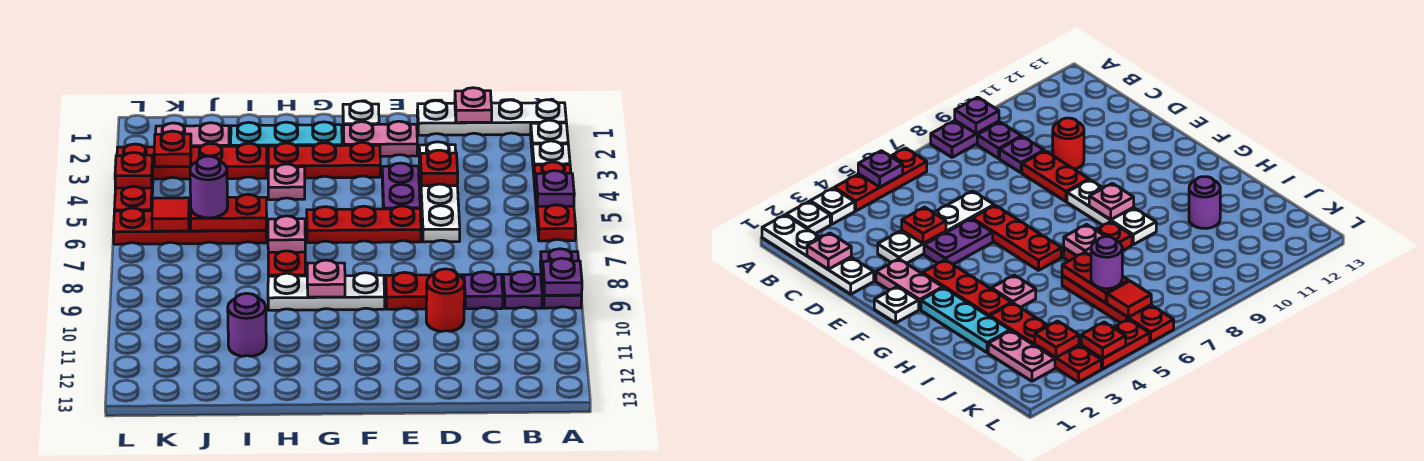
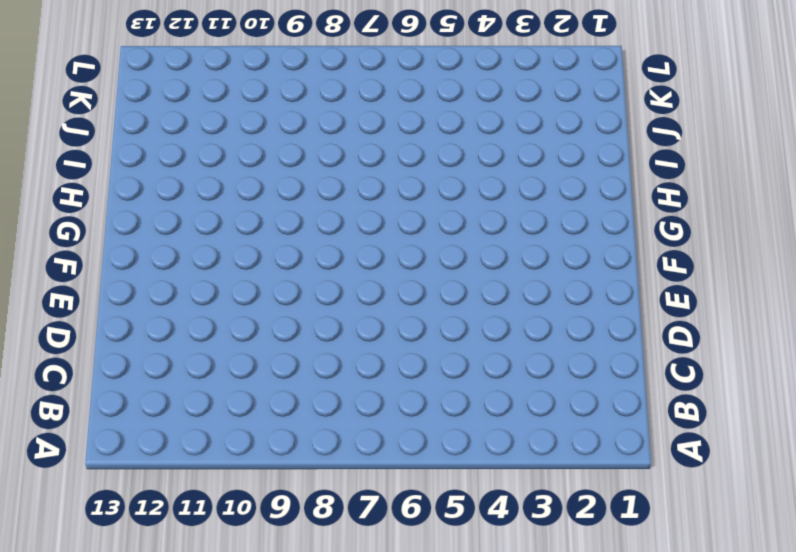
none -> white 1x4 plate [417,100,566,135]
none -> white 1x1 plate [531,120,568,148]
none -> white 1x1 plate [532,141,570,173]
none -> red 1x3 plate [534,162,576,241]

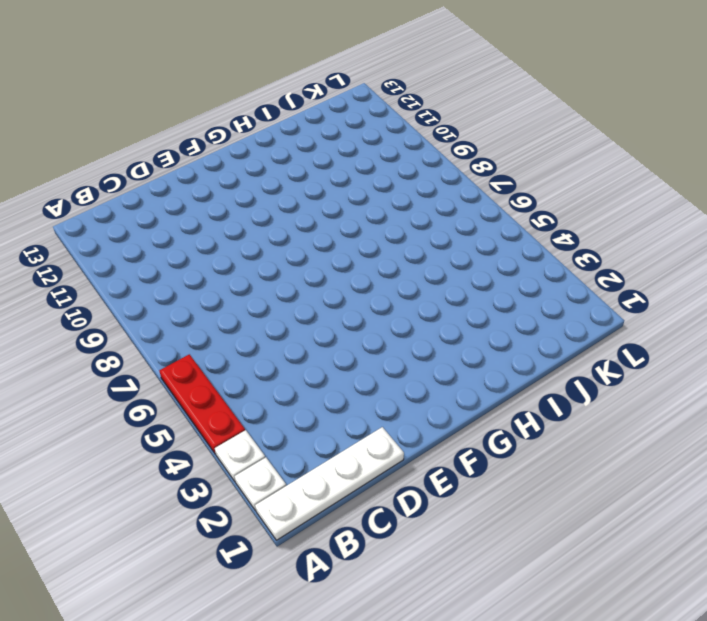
none -> purple 1x2 plate [540,249,582,308]
none -> purple 1x1 plate [503,272,542,308]
none -> purple 1x1 plate [464,272,503,309]
none -> white 1x4 plate [419,142,460,242]

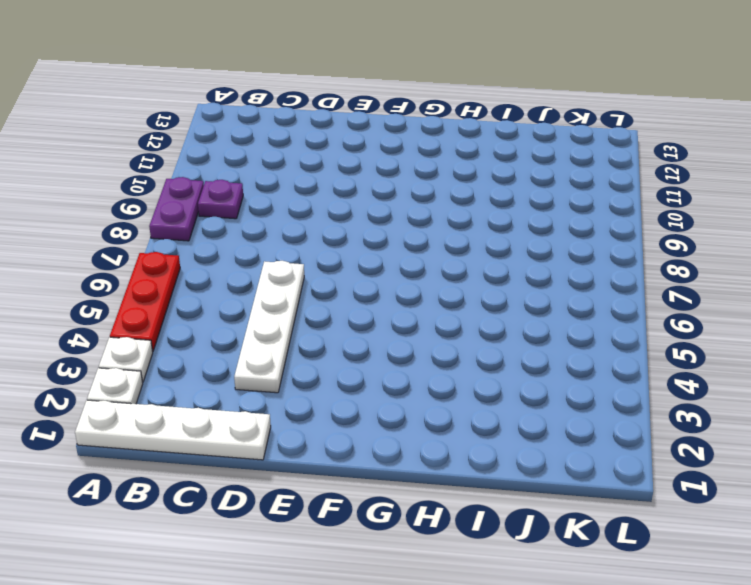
none -> purple 1x1 plate [464,272,503,309]
none -> red 1x2 plate [386,272,462,309]
none -> red 1x1 round brick [426,269,464,332]
none -> pink 1x2 plate [343,121,417,156]

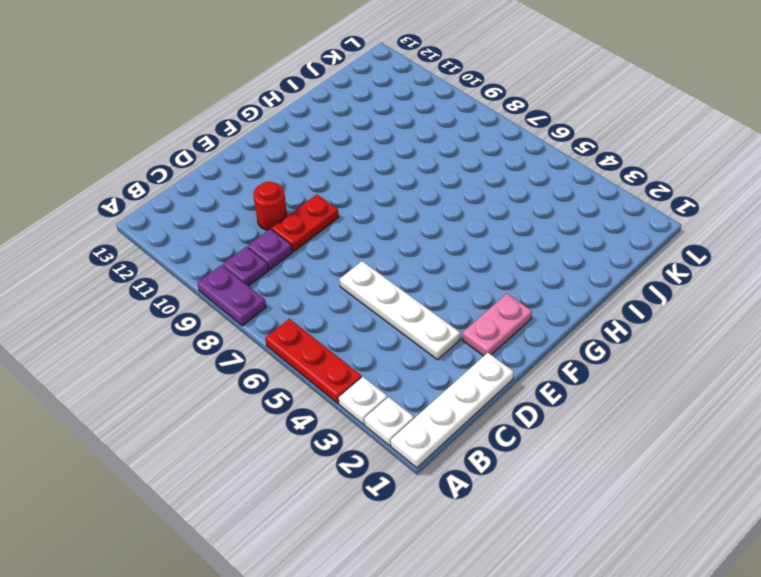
none -> purple 1x2 plate [382,163,420,209]
none -> red 1x3 plate [307,206,421,243]
none -> white 1x1 plate [343,101,379,125]
none -> red 1x3 plate [268,142,380,178]

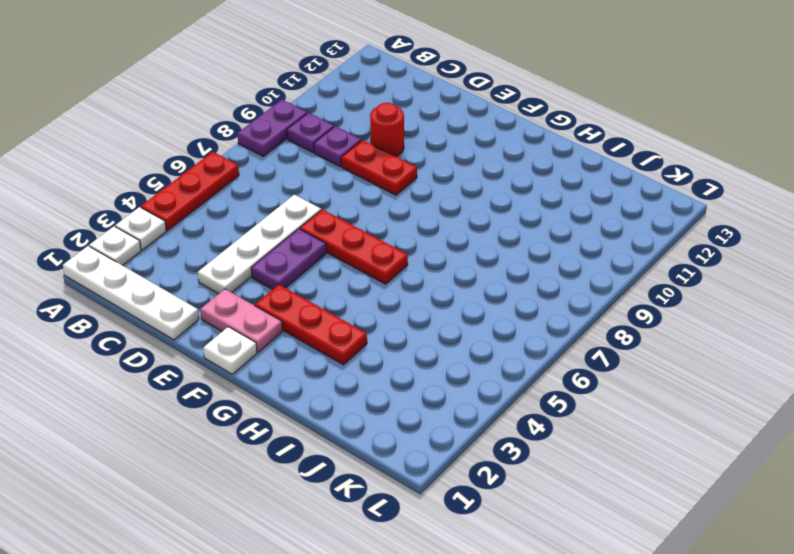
none -> white 1x3 plate [268,273,385,310]
none -> cyan 1x3 plate [231,122,342,157]
none -> pink 1x1 plate [268,164,305,200]
none -> red 1x2 plate [268,251,305,276]

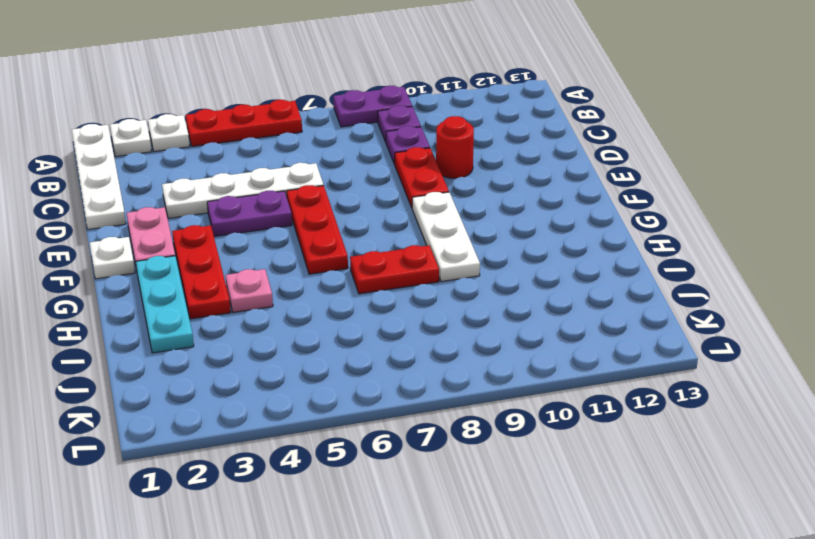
none -> red 1x4 plate [117,143,267,179]
none -> red 1x4 plate [113,208,267,244]
none -> purple 1x1 round brick [228,293,266,356]
none -> pink 1x2 plate [156,123,229,147]

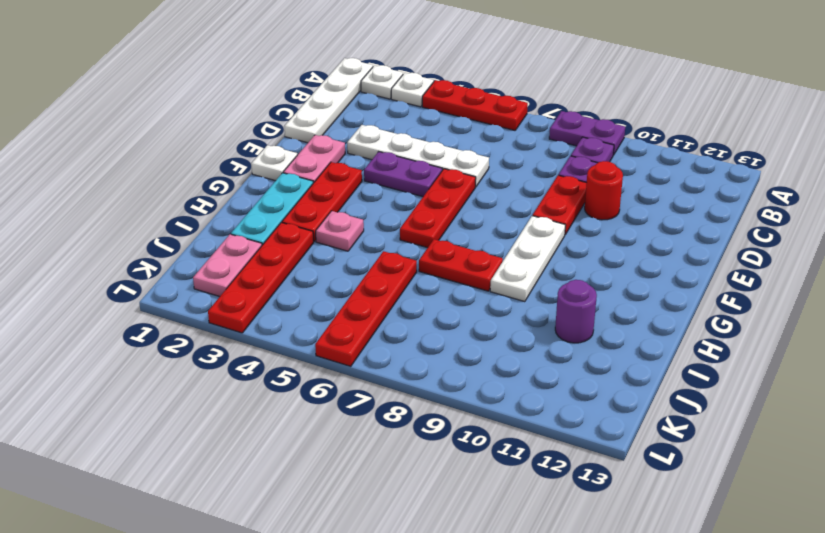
none -> red 1x2 plate [114,171,153,211]
none -> purple 1x1 plate [536,171,574,206]
none -> purple 1x1 plate [543,258,582,295]
none -> pink 1x1 plate [455,88,492,123]

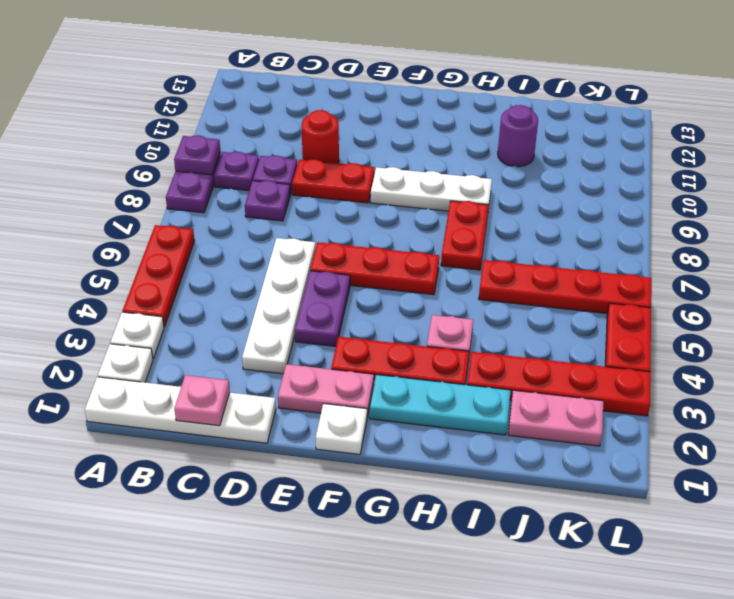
purple 1x1 plate [245,181,290,221] -> purple 1x1 plate moved to [536,171,574,206]
none -> red 1x1 plate [420,150,458,186]
none -> pink 1x1 plate [307,260,345,297]
none -> pink 1x1 plate [268,216,305,252]
none -> red 1x2 plate [191,194,266,231]

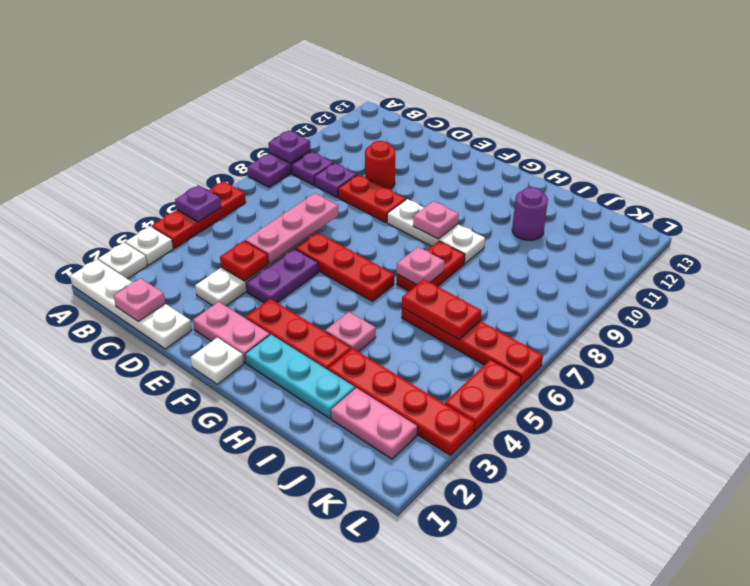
pink 1x3 plate [245,193,338,263] -> none
none -> red 1x1 plate [154,131,191,167]
none -> red 1x1 tile [152,198,190,231]
none -> red 1x1 plate [115,152,153,188]
none -> purple 1x1 round brick [190,156,228,218]

